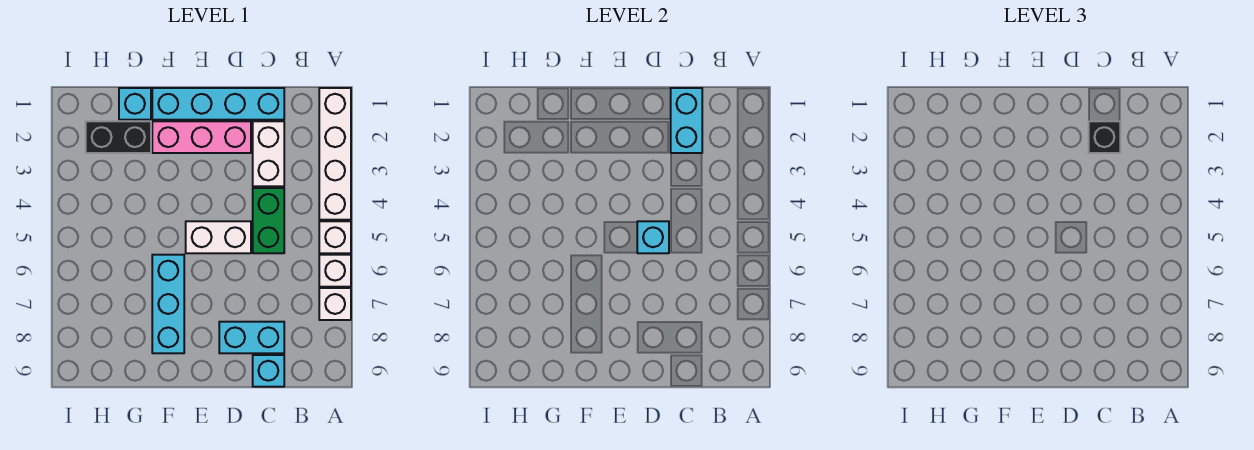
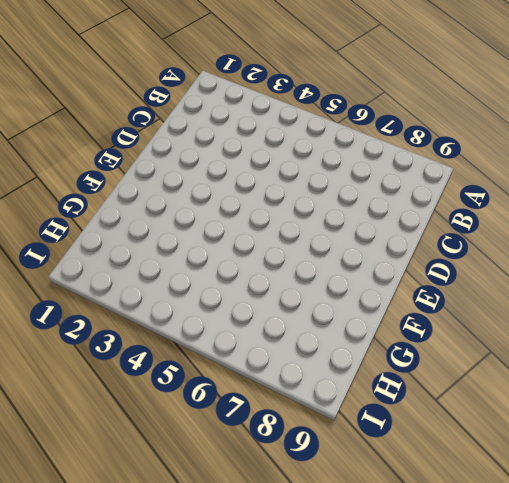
none -> white 1x4 brick [319,88,351,220]
none -> white 1x1 brick [319,221,351,253]
none -> white 1x1 brick [319,255,351,287]

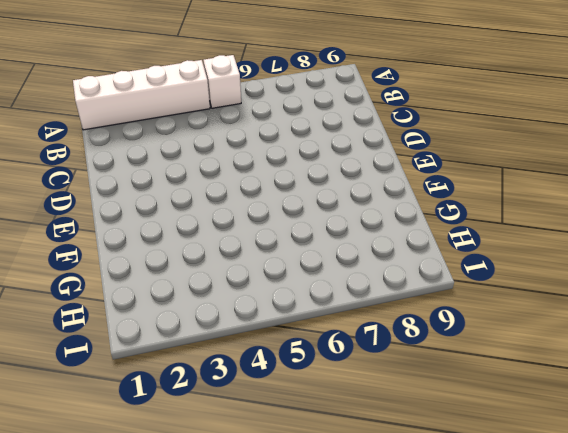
none -> white 1x1 brick [319,255,351,287]
none -> white 1x1 brick [319,288,351,320]
none -> cyan 1x4 brick [152,88,284,120]

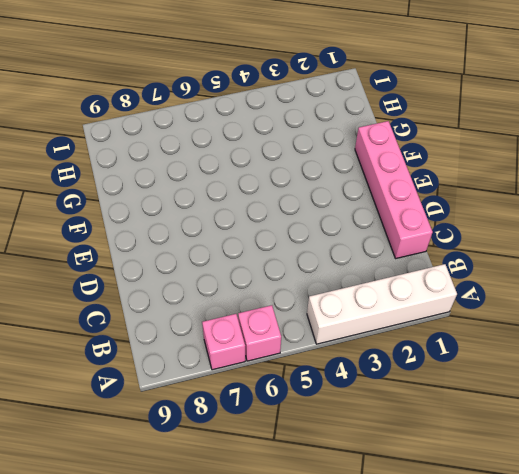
pink 1x1 brick [238,305,281,361] -> white 1x1 brick [319,255,351,287]
pink 1x1 brick [202,314,245,370] -> white 1x1 brick [319,288,351,320]
pink 1x4 brick [355,121,433,258] -> cyan 1x4 brick [152,88,284,120]
none -> white 1x1 brick [319,221,351,253]
none -> white 1x2 brick [253,121,284,186]
none -> green 1x2 brick [253,188,284,253]

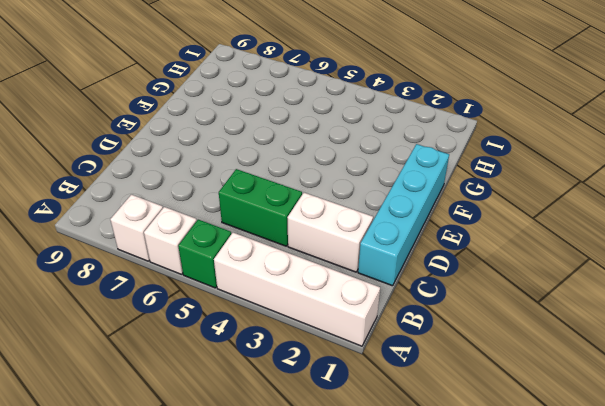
green 1x1 brick [178,220,231,288] -> white 1x1 brick [319,221,351,253]
none -> cyan 1x2 brick [219,322,284,353]
none -> cyan 1x1 brick [253,355,284,387]
none -> pink 1x3 brick [152,121,251,153]

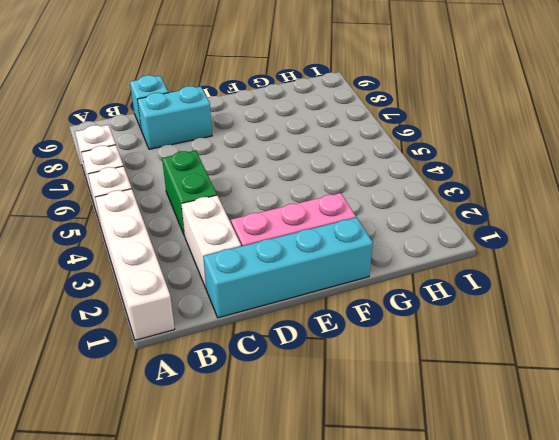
none -> white 1x2 brick [186,221,251,253]
none -> cyan 1x3 brick [152,255,184,353]
none -> cyan 1x1 brick [119,88,151,120]

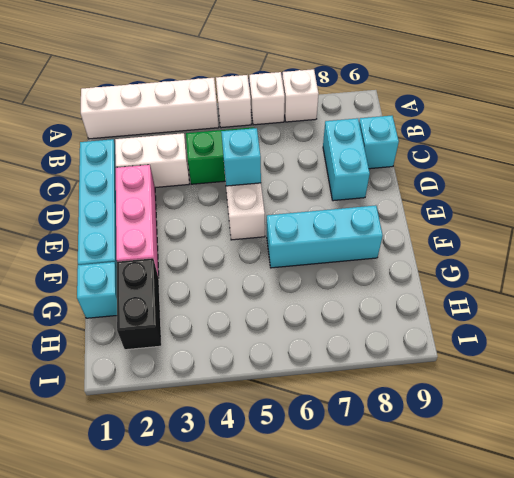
none -> cyan 1x2 brick [671,88,702,153]
none -> black 1x1 brick [1089,121,1120,153]

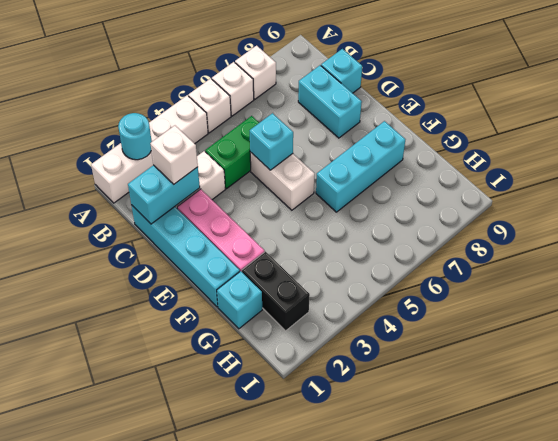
cyan 1x1 round brick [118,113,152,160] -> none
white 1x1 brick [150,126,198,184] -> black 1x1 brick [1089,121,1120,153]

